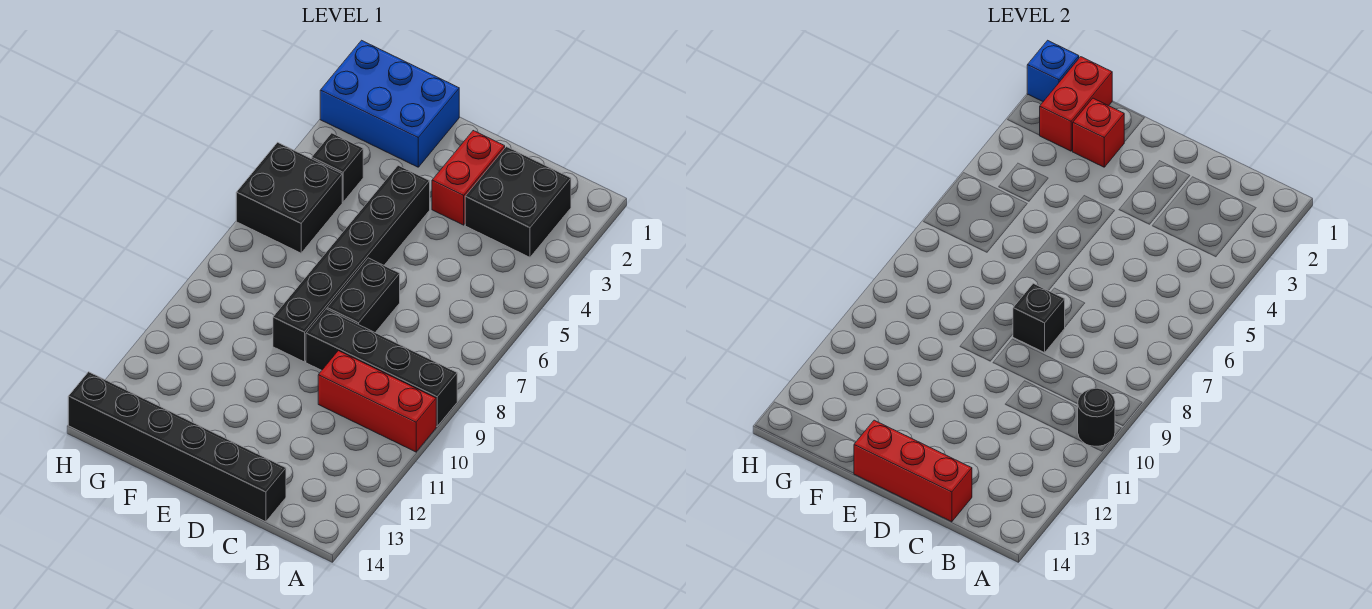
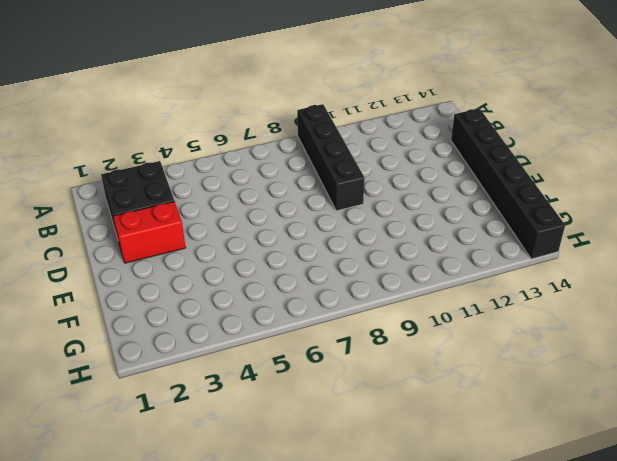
none -> red 1x3 brick [318,351,436,452]
none -> black 1x2 brick [327,258,400,332]
none -> black 1x6 brick [273,165,430,362]

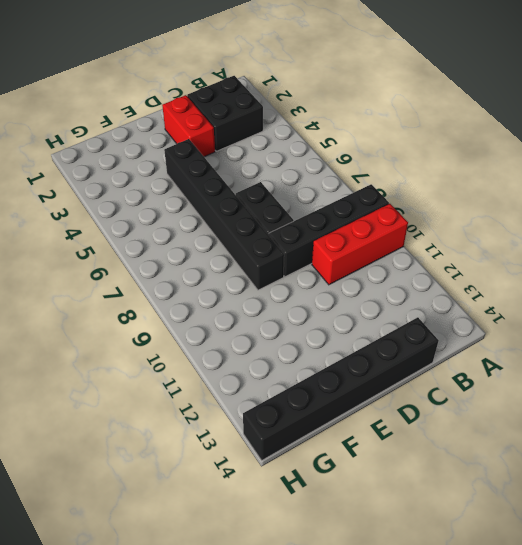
none -> blue 2x3 brick [320,40,459,167]
none -> black 1x1 brick [312,133,363,202]
none -> black 2x2 brick [236,142,342,253]

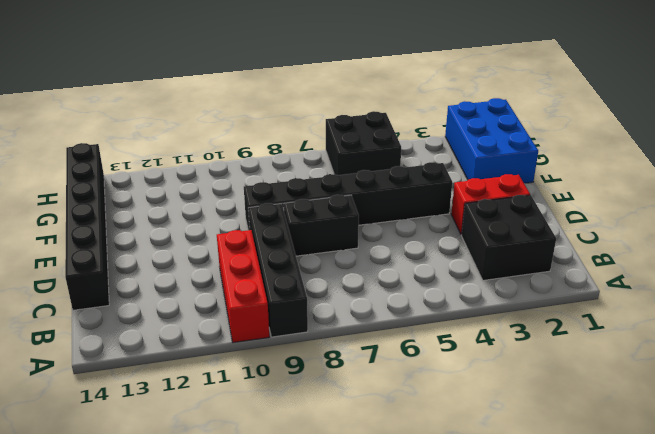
none -> black 1x1 brick [312,133,363,202]
none -> black 1x1 round brick [1078,388,1115,446]
none -> red 1x3 brick [854,420,972,522]

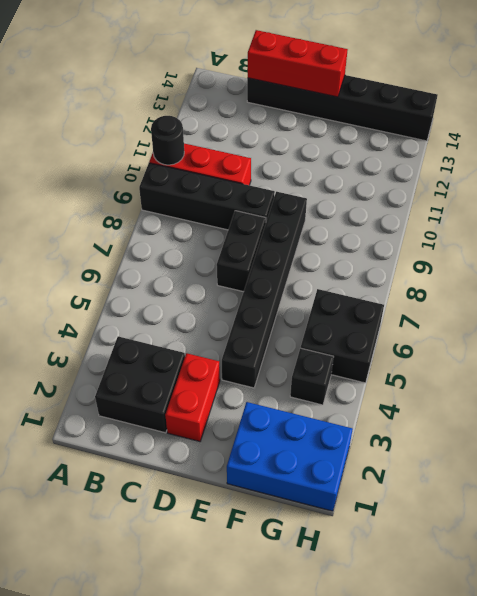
none -> black 1x1 brick [1013,283,1065,353]
none -> red 1x1 brick [1073,98,1124,167]
none -> red 1x2 brick [1040,57,1112,151]

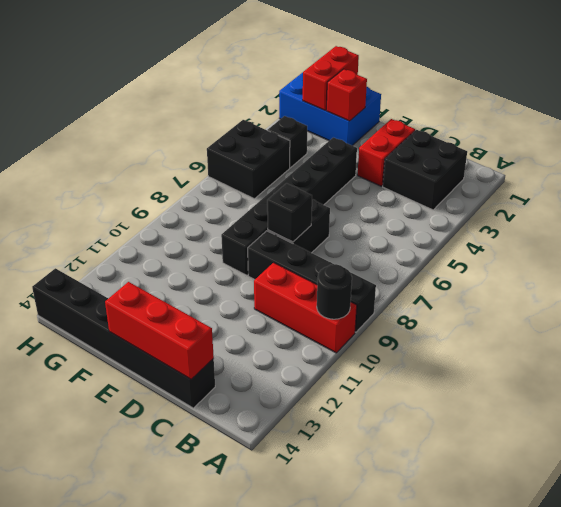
none -> blue 1x1 brick [1027,40,1079,102]

